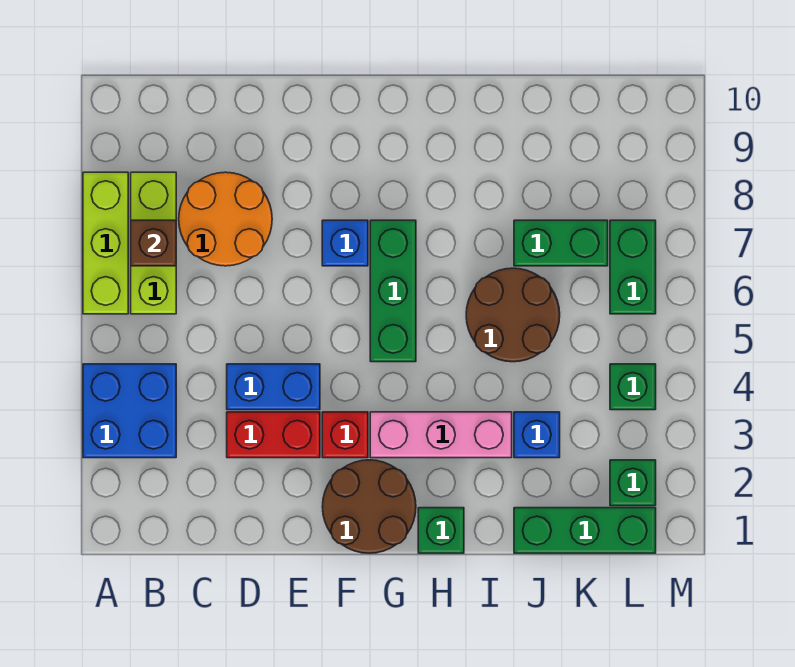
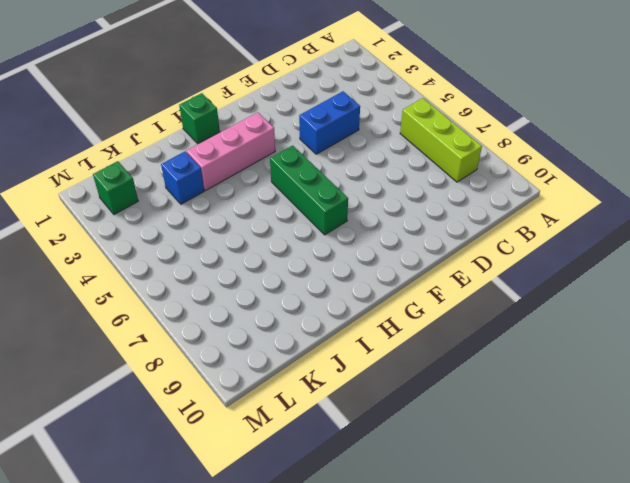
none -> blue 2x2 brick [83,364,176,458]
none -> lime 1x3 brick [83,172,128,314]
none -> orange 2x2 round brick [179,172,272,266]

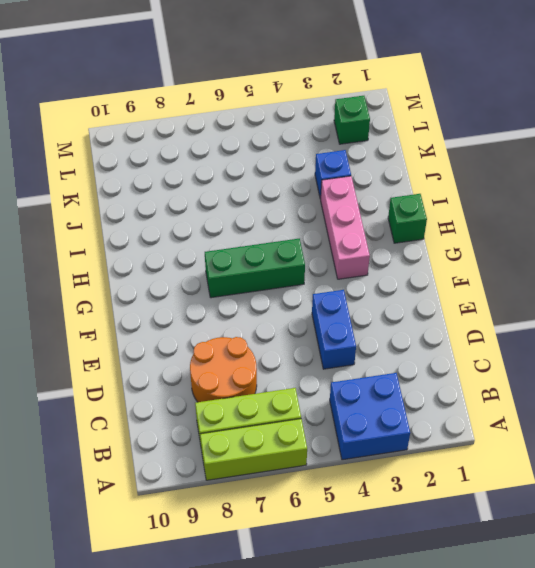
none -> red 1x2 brick [227,412,320,458]
none -> brown 2x2 round brick [322,460,416,553]
none -> red 1x1 brick [322,412,368,458]

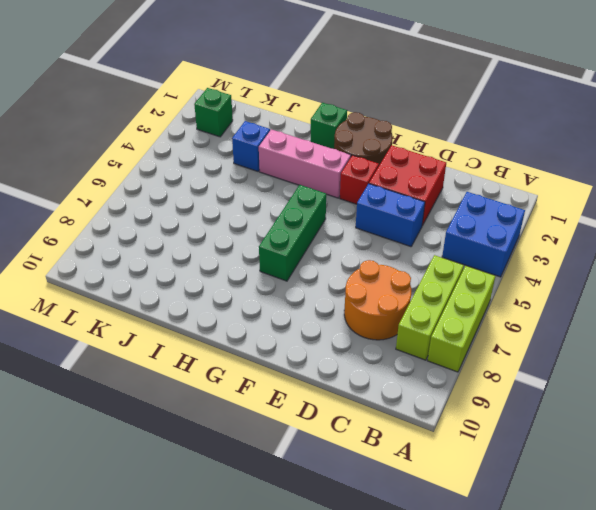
red 2x2 brick [369,145,446,226] -> red 1x2 brick [227,412,320,458]
none -> blue 1x1 brick [322,220,368,266]
none -> brown 2x2 round brick [466,268,560,362]
none -> green 1x3 brick [514,508,656,553]

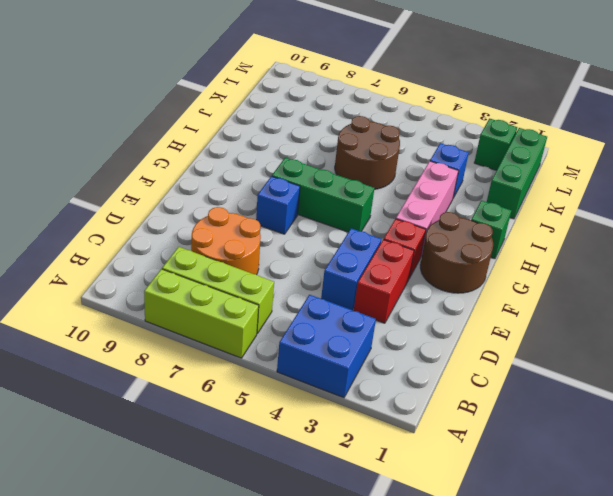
none -> green 1x2 brick [514,220,608,266]
none -> green 1x1 brick [610,364,656,410]
none -> green 1x2 brick [610,220,656,314]

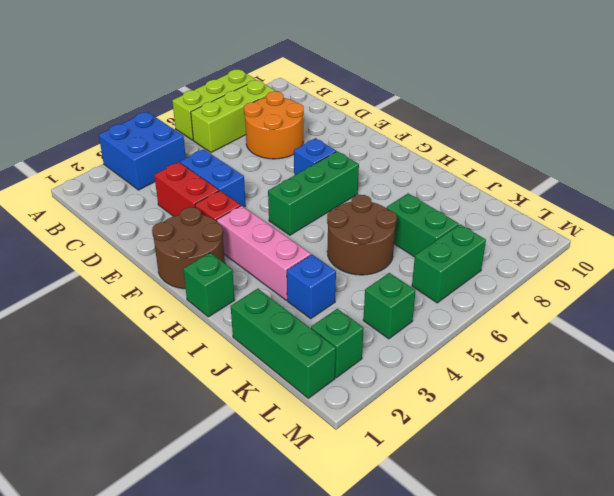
none -> brown 1x1 brick [131,220,176,266]

